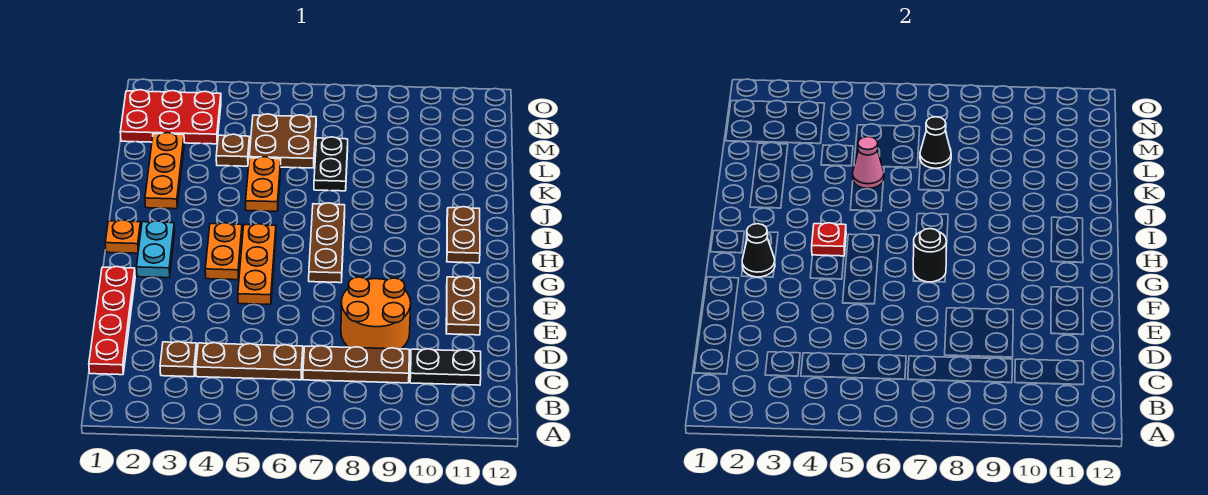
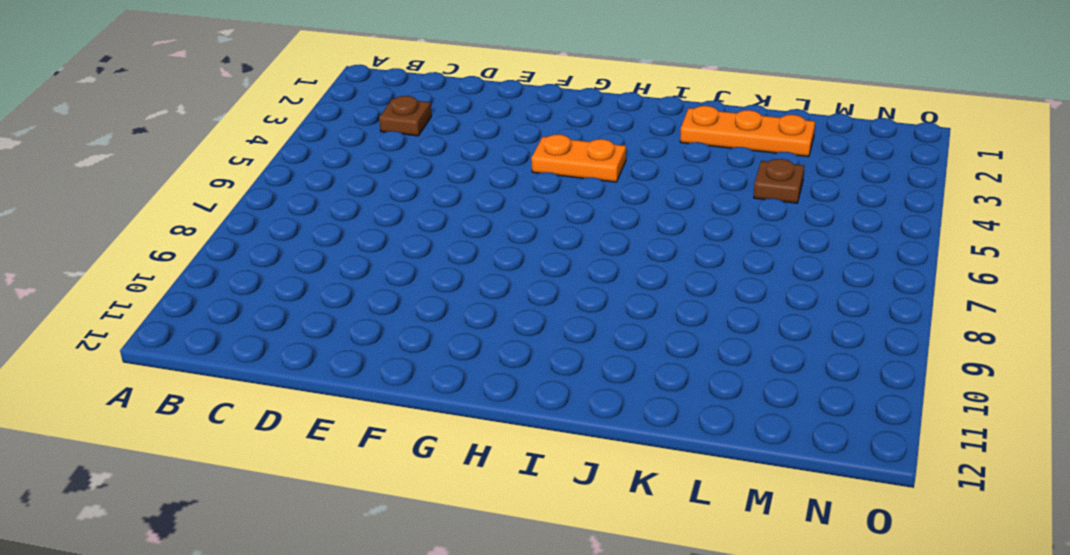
none -> red 1x4 plate [89,267,135,375]
none -> brown 1x3 plate [196,343,303,380]
none -> brown 1x3 plate [303,346,409,383]

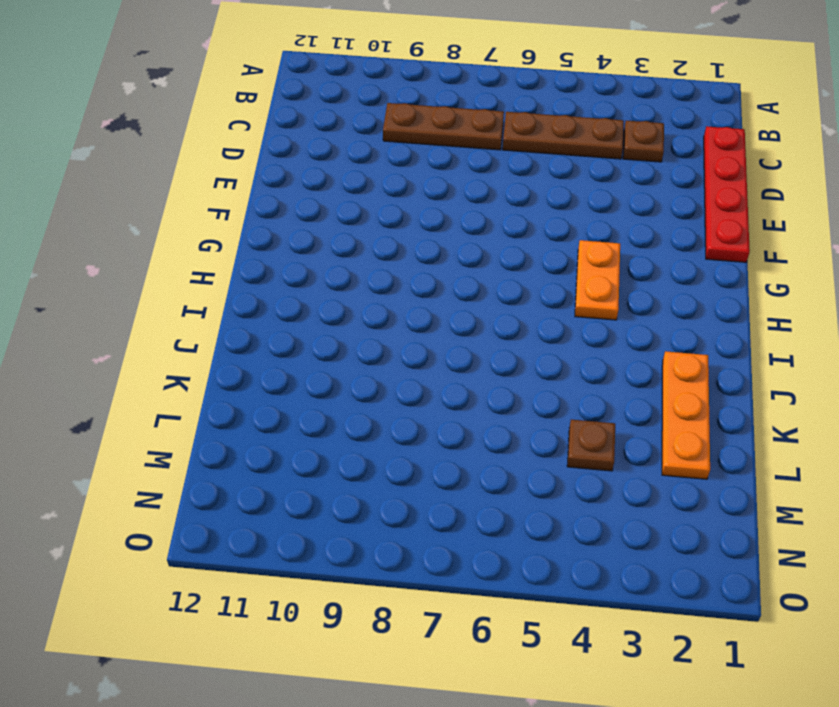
none -> black 1x2 plate [410,349,481,385]
none -> orange 2x2 round brick [341,277,411,349]
none -> brown 1x2 plate [446,276,480,335]

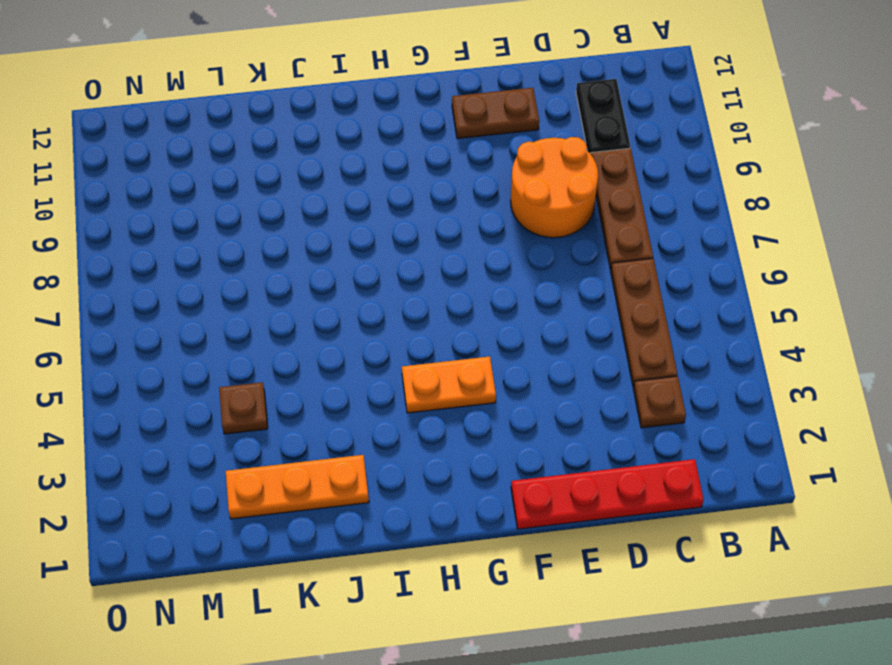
none -> orange 1x3 plate [238,224,276,305]
none -> cyan 1x2 plate [137,221,175,278]
none -> brown 1x3 plate [309,203,345,283]

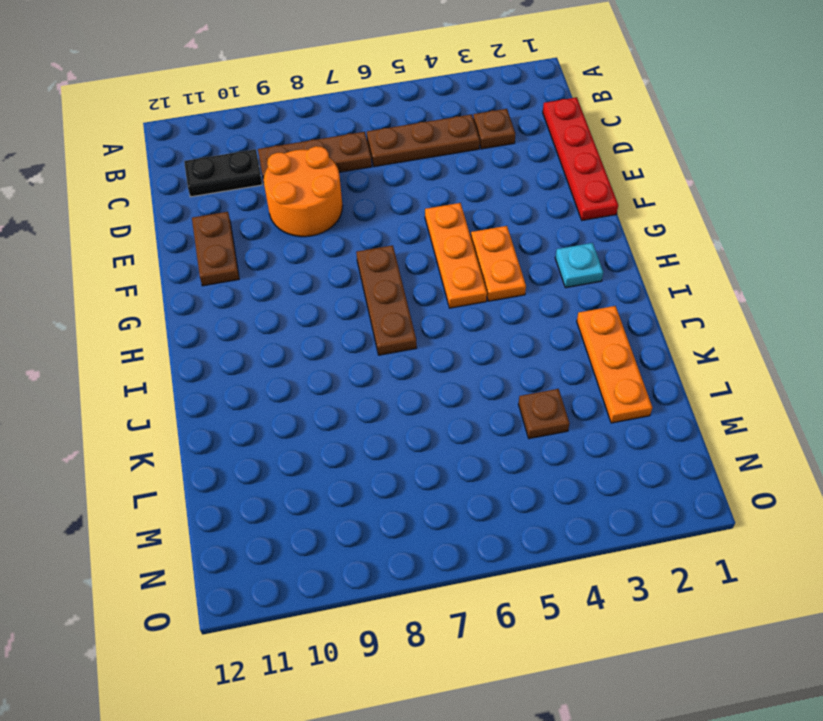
cyan 1x1 plate [555,243,603,288] -> cyan 1x2 plate [137,221,175,278]
none -> orange 1x1 plate [105,220,141,253]
none -> brown 1x2 plate [447,207,480,263]
none -> orange 1x2 plate [246,157,281,211]

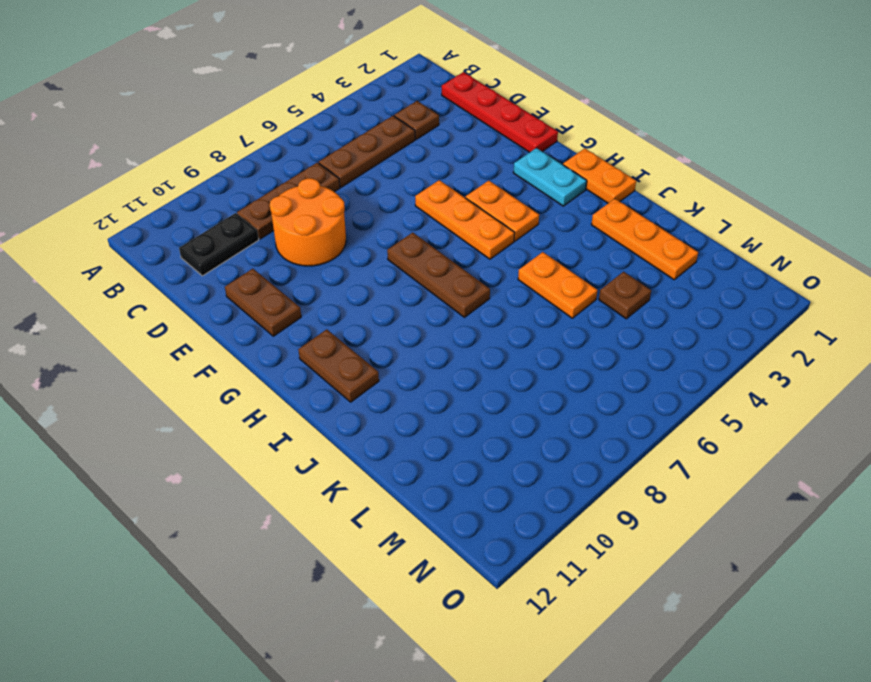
orange 1x2 plate [563,148,636,203] -> orange 1x1 plate [105,220,141,253]
none -> black 1x2 plate [314,137,348,191]
none -> brown 2x2 plate [249,114,316,168]
none -> red 2x3 plate [120,90,221,144]

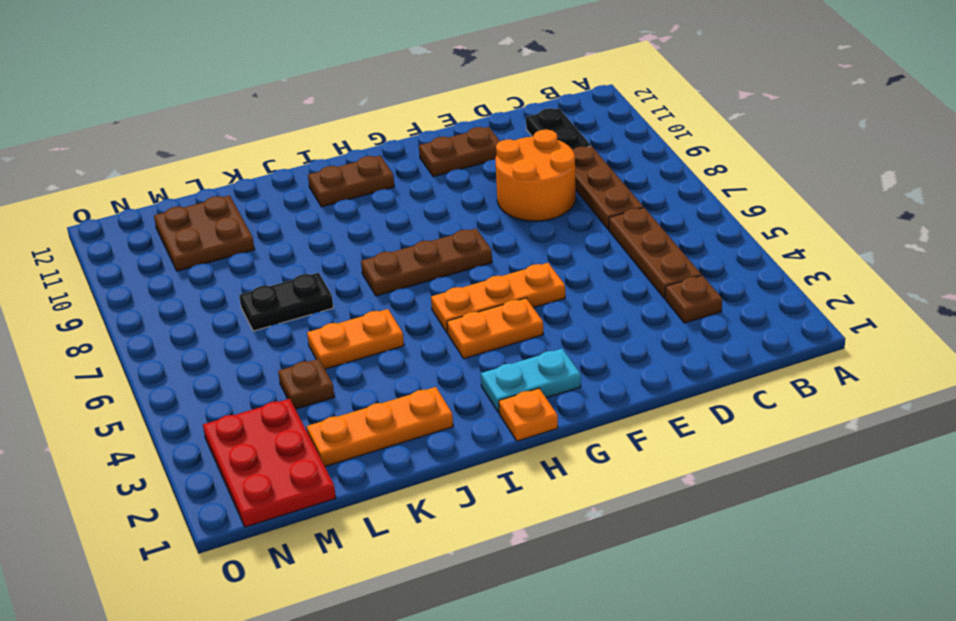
brown 2x2 plate [154,195,255,271] -> brown 2x2 plate moved to [249,114,316,168]
none -> red 1x4 plate [89,267,135,375]
none -> black 1x1 cone [742,224,775,277]
none -> black 1x1 round brick [913,229,946,282]

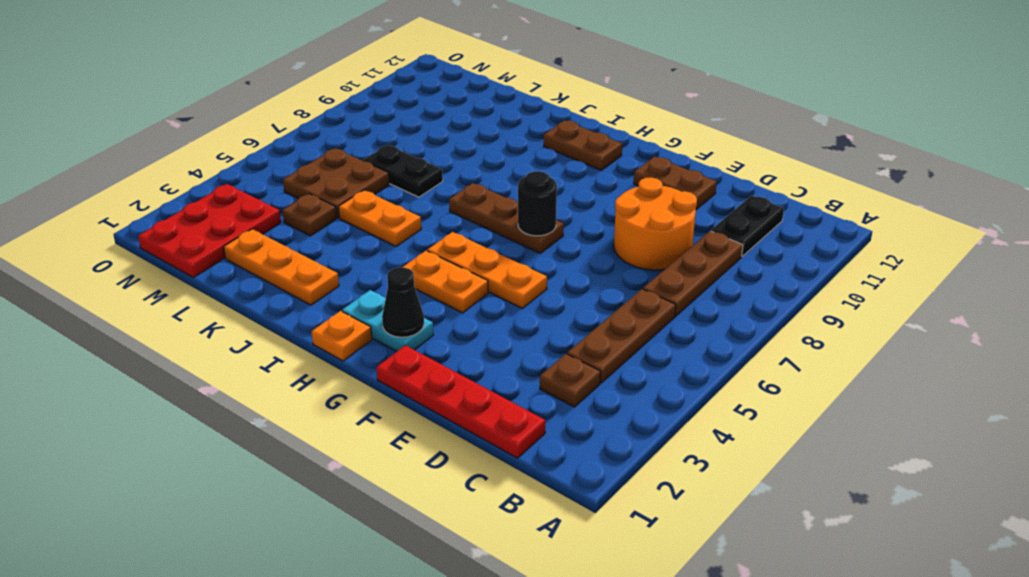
none -> red 1x1 plate [812,223,846,256]
none -> pink 1x1 cone [852,137,884,188]
none -> black 1x1 cone [920,117,951,168]

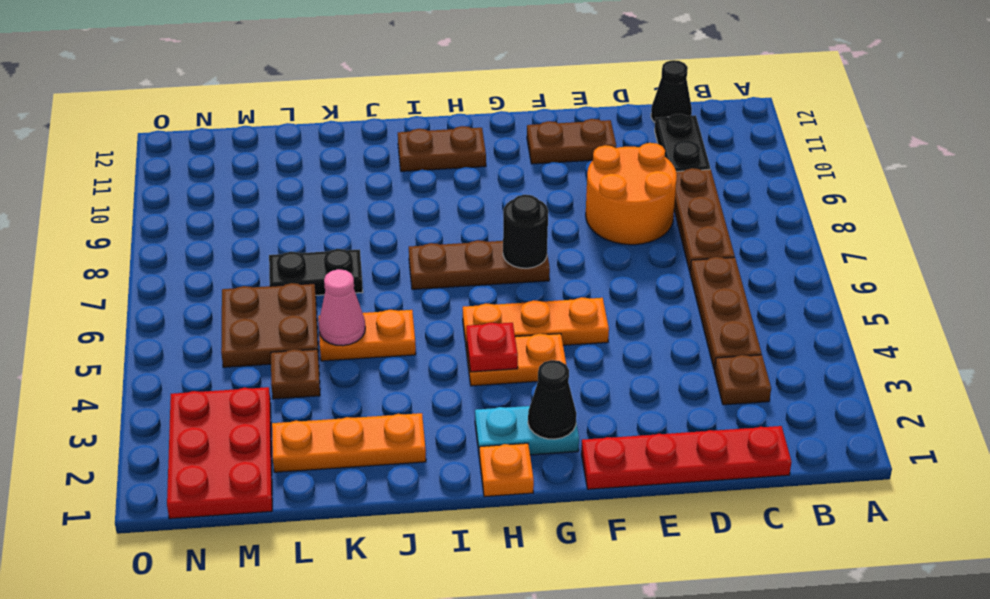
black 1x1 cone [651,60,692,122] -> black 1x1 cone moved to [920,117,951,168]

